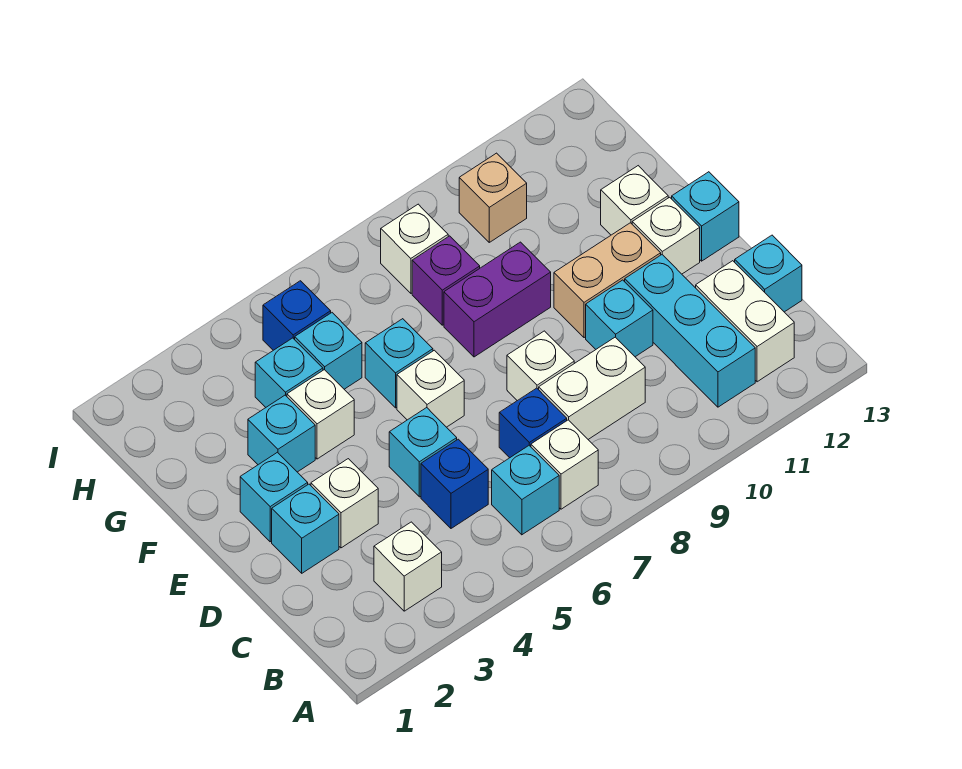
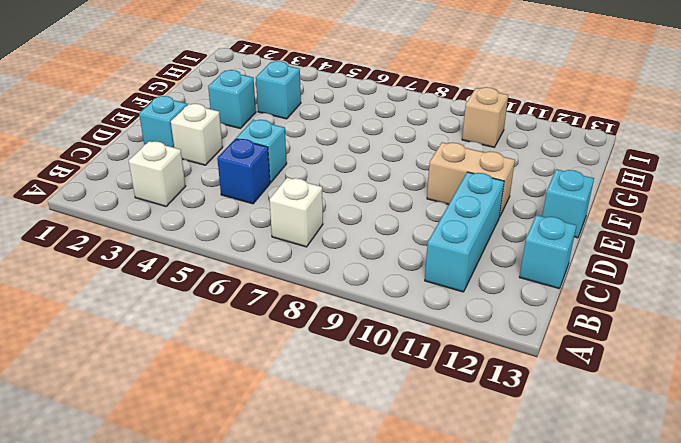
none -> cyan 1x1 brick [492,446,559,535]
none -> white 1x2 brick [696,261,794,382]
none -> blue 1x1 brick [499,388,567,458]
none -> white 1x2 brick [539,337,645,439]

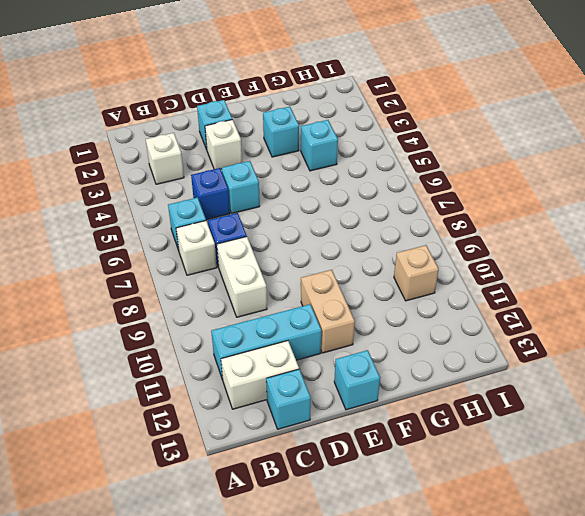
none -> white 1x1 brick [507,331,574,401]
none -> cyan 1x1 brick [586,280,653,357]
none -> cyan 1x1 brick [240,452,308,542]
none -> white 1x1 brick [397,350,464,427]

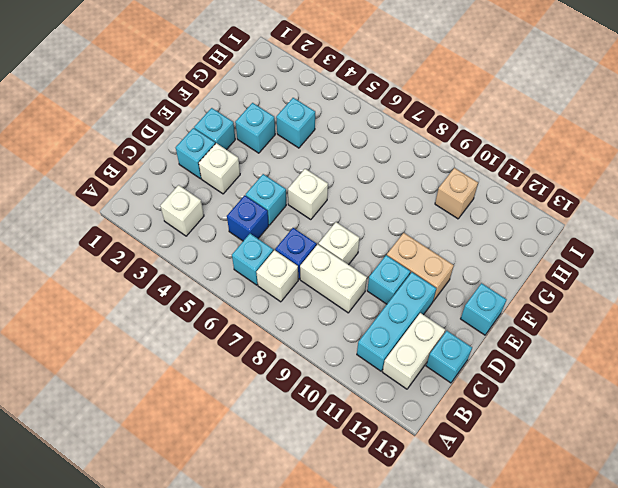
none -> white 1x1 brick [632,197,700,274]
none -> white 1x1 brick [287,370,354,459]
none -> cyan 1x1 brick [365,319,433,408]
none -> purple 1x2 brick [444,242,551,357]

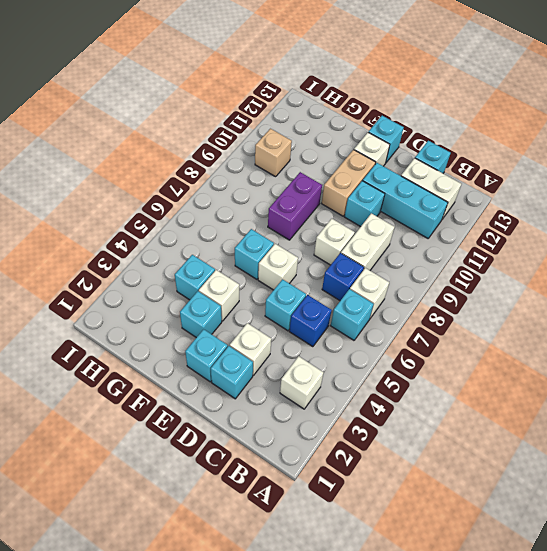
none -> white 1x1 brick [601,166,668,235]
none -> cyan 1x1 brick [295,313,362,389]
none -> purple 1x1 brick [412,236,480,325]
none -> blue 1x1 brick [263,281,331,350]

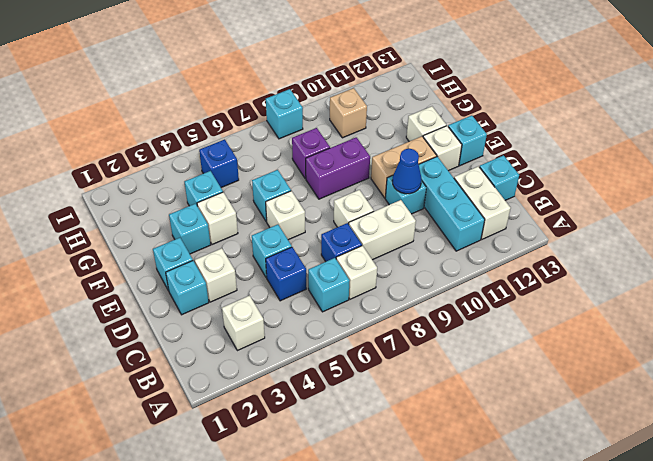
blue 1x1 cone [392,149,422,194] -> none
cyan 1x1 brick [266,89,303,139] -> cyan 1x1 brick moved to [295,313,362,389]
none -> white 1x1 brick [381,204,448,293]

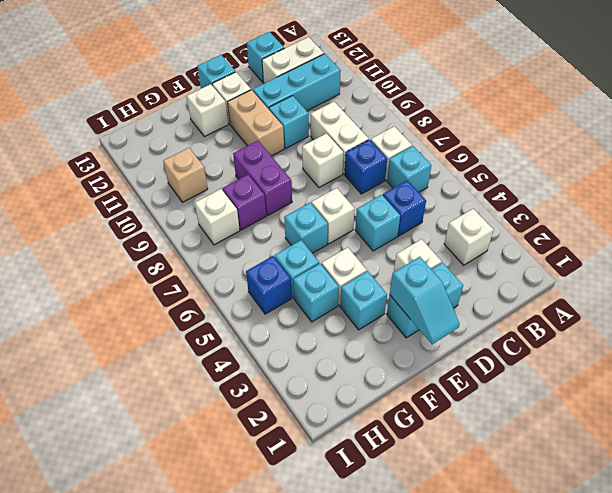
cyan 1x2 slope [390,257,460,344] -> none

